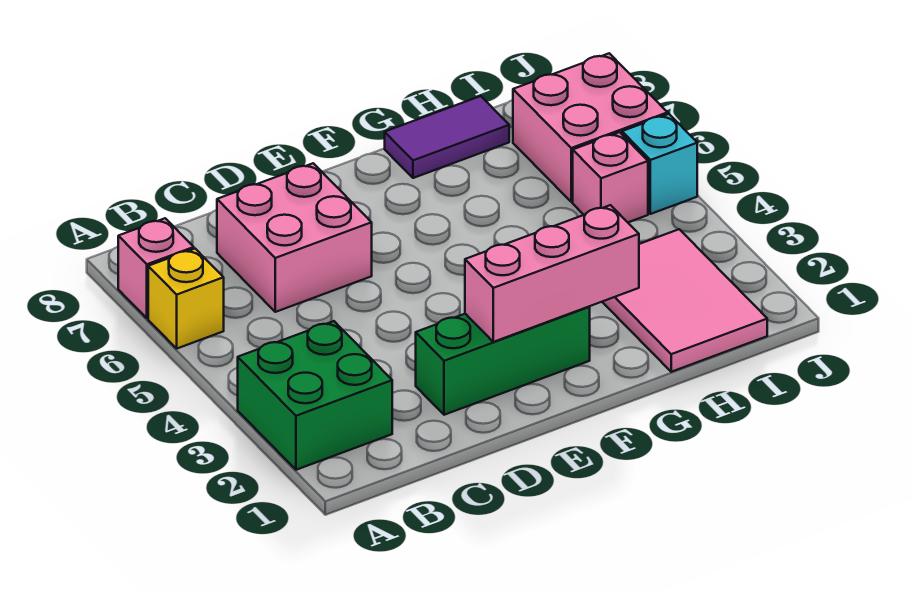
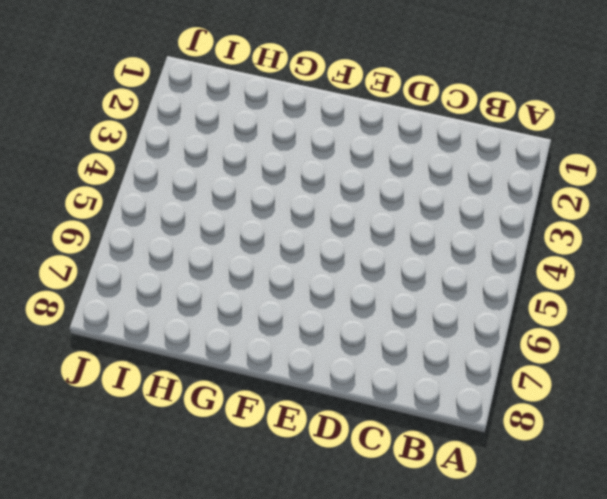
none -> green 2x2 brick [238,321,392,470]
none -> yellow 1x1 brick [148,249,224,348]

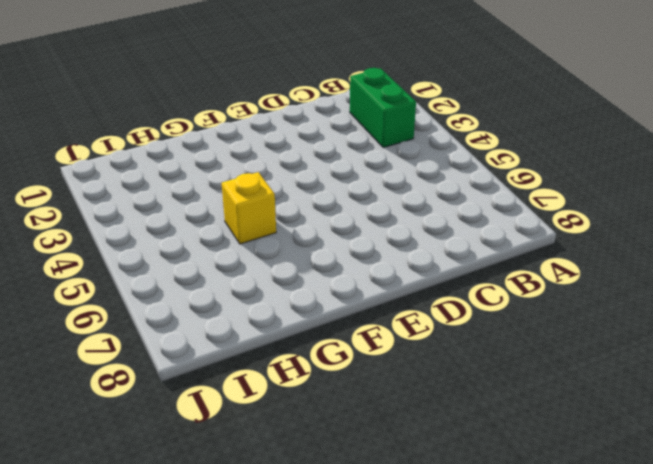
green 1x2 brick [350,68,416,148] -> green 2x2 brick [238,321,392,470]
yellow 1x1 brick [222,172,276,244] -> yellow 1x1 brick moved to [148,249,224,348]
none -> pink 1x1 brick [118,218,194,318]
none -> pink 2x2 brick [217,163,372,312]

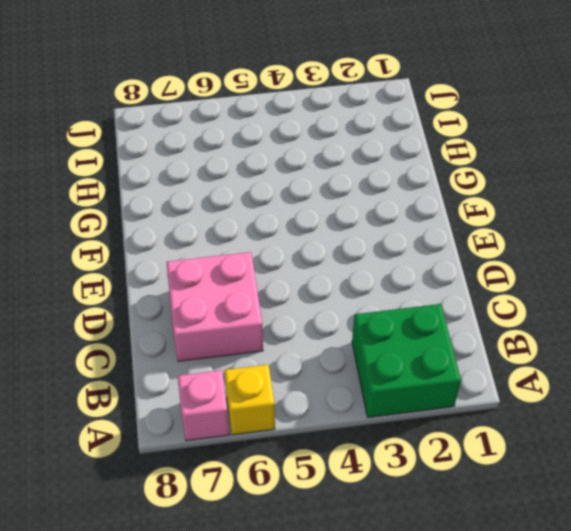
none -> green 1x3 brick [416,307,590,415]
none -> purple 1x2 tile [385,96,509,178]

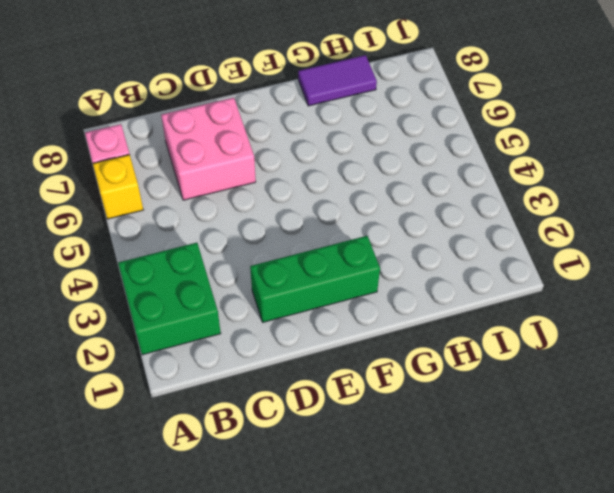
none -> pink 2x3 tile [603,229,767,372]
none -> pink 1x1 brick [573,132,648,222]

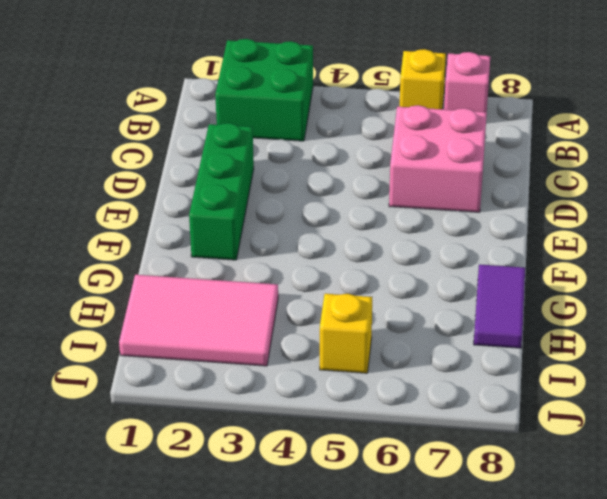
yellow 1x1 brick [320,294,372,373] -> pink 1x1 brick [573,132,648,222]
none -> pink 2x2 brick [513,53,668,202]
none -> cyan 1x1 brick [622,114,697,214]

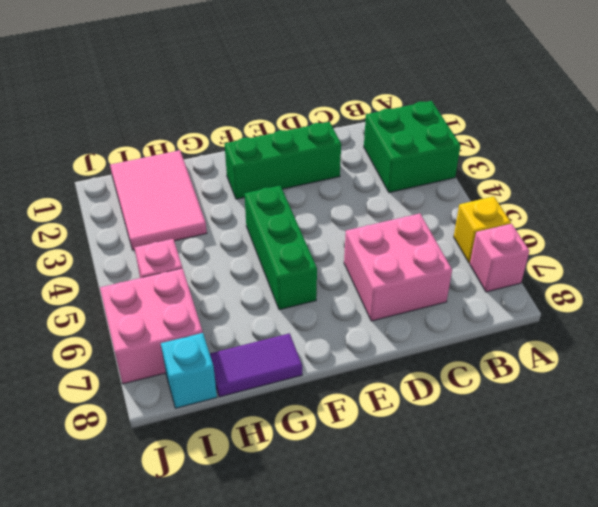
green 1x3 brick [244,186,317,310] -> none
cyan 1x1 brick [161,333,217,408] -> cyan 1x1 brick moved to [622,114,697,214]
none -> pink 1x3 brick [465,205,639,342]

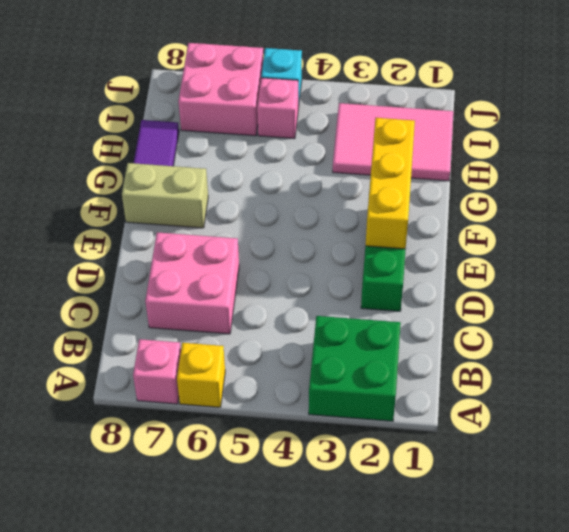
yellow 1x3 brick [366,118,415,249] -> pink 1x3 brick [465,205,639,342]
tan 1x2 brick [122,163,208,228] -> none

